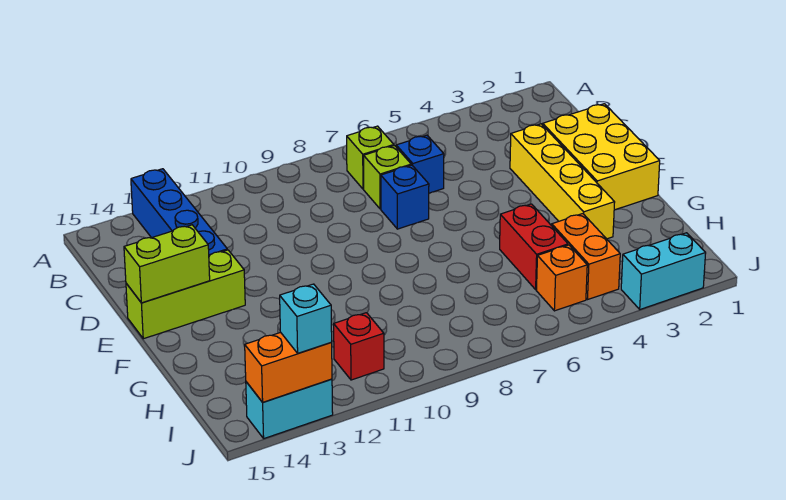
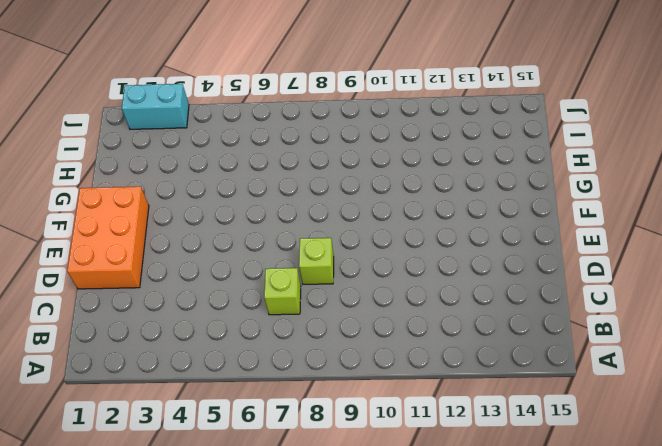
orange 2x3 brick [67,186,149,289] -> yellow 2x3 brick [543,104,660,210]
lime 1x1 brick [299,238,334,284] -> lime 1x1 brick moved to [347,126,394,189]
none -> blue 1x4 brick [131,169,227,256]
none -> blue 1x1 brick [396,135,444,193]
none -> yellow 1x4 brick [510,124,615,239]

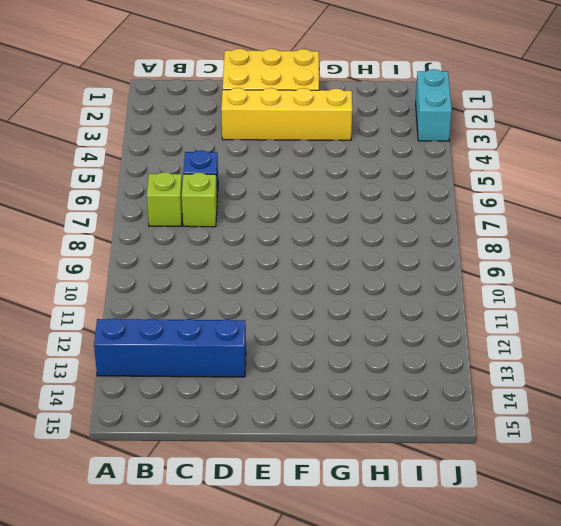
none -> blue 1x1 brick [381,165,429,229]
none -> lime 1x3 brick [126,250,245,339]
none -> red 1x2 brick [500,204,568,290]

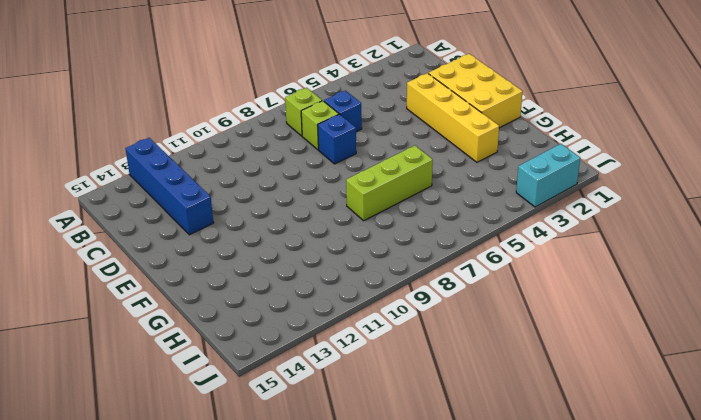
lime 1x3 brick [346,146,433,221] -> lime 1x3 brick moved to [126,250,245,339]
none -> red 1x2 brick [500,204,568,290]
none -> orange 1x2 brick [552,214,620,300]
none -> orange 1x1 brick [536,245,587,311]

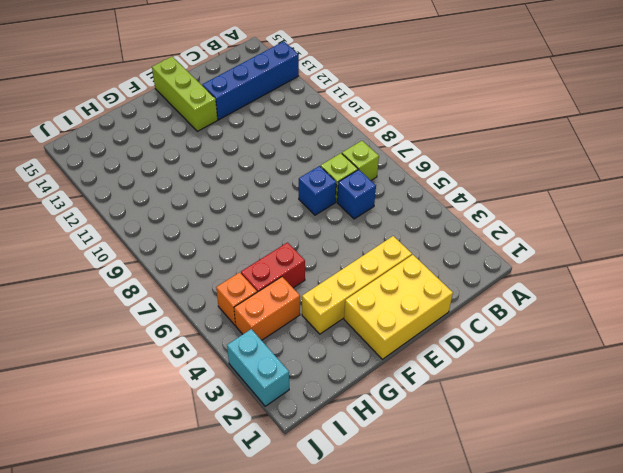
none -> red 1x1 brick [334,313,384,380]
none -> cyan 1x2 brick [246,379,333,438]
none -> lime 1x2 brick [124,225,210,303]

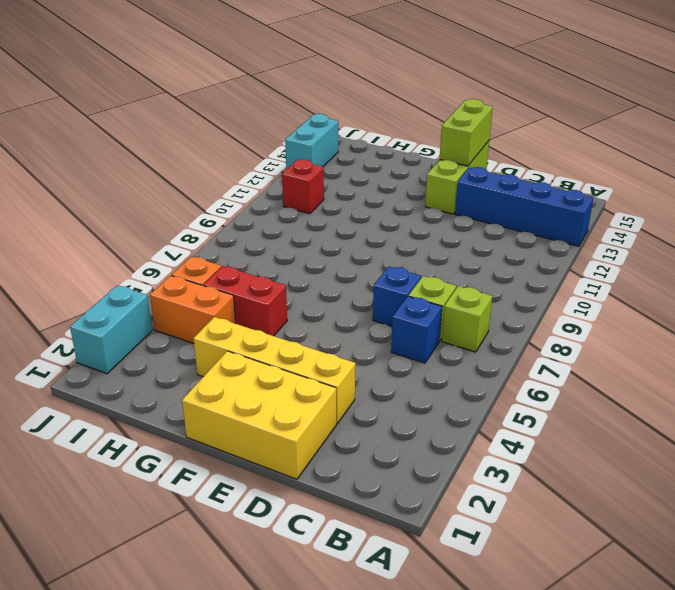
none -> orange 1x2 brick [245,332,332,402]
none -> cyan 1x1 brick [280,284,332,353]

